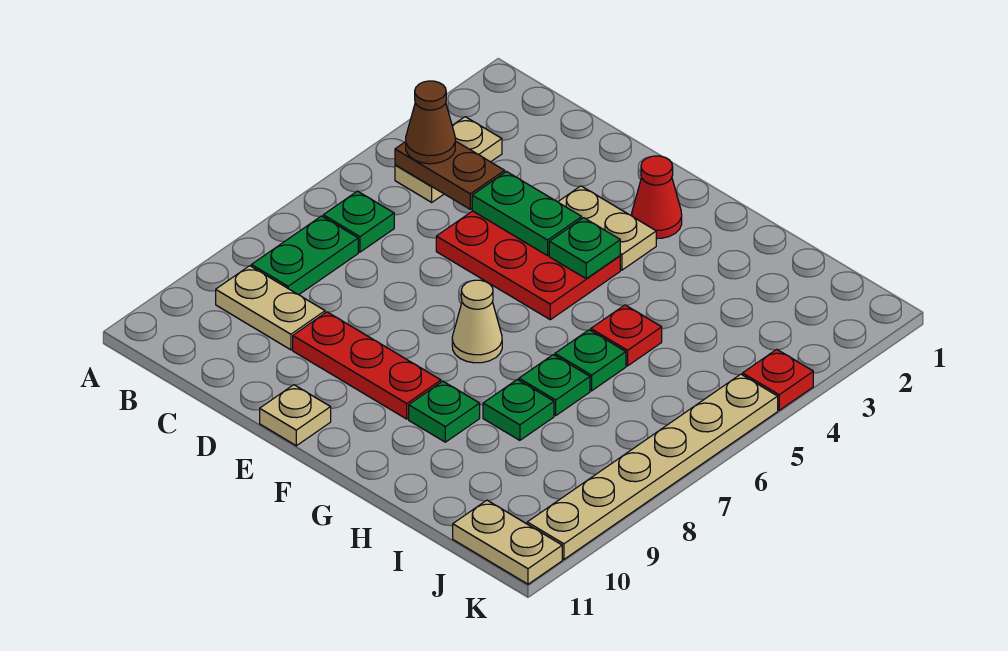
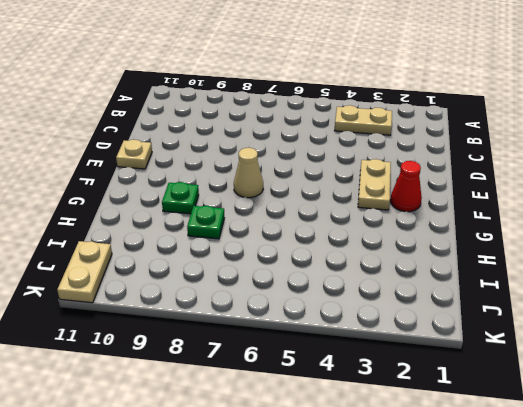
none -> green 1x1 plate [323,191,394,252]
none -> green 1x2 plate [251,216,358,295]
none -> tan 1x2 plate [216,266,325,350]

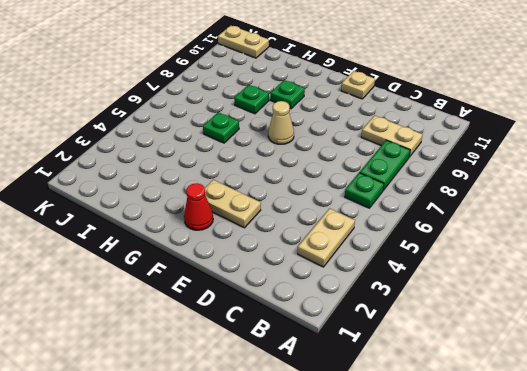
none -> red 2x3 plate [436,211,620,320]
none -> red 1x3 plate [293,312,441,419]
none -> red 1x1 plate [591,305,662,366]

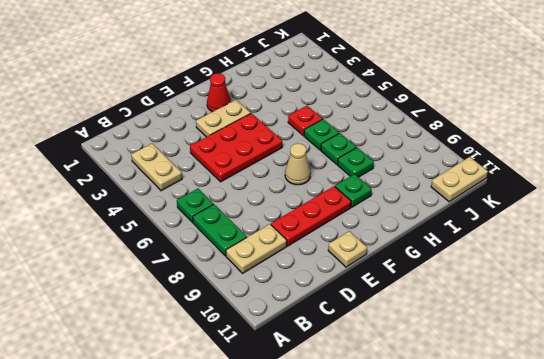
none -> red 1x1 plate [743,349,813,410]
none -> tan 1x6 plate [527,374,778,559]
none -> brown 1x2 plate [395,141,505,209]

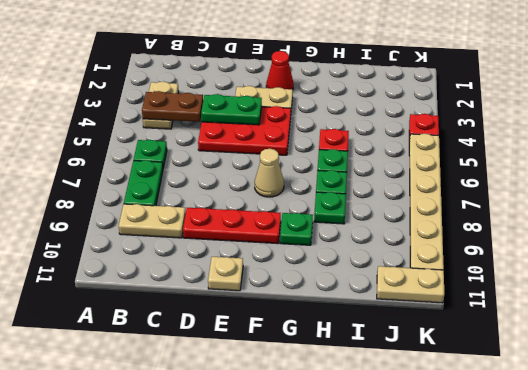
none -> green 1x1 plate [549,218,620,279]
none -> brown 1x1 cone [406,81,455,164]

